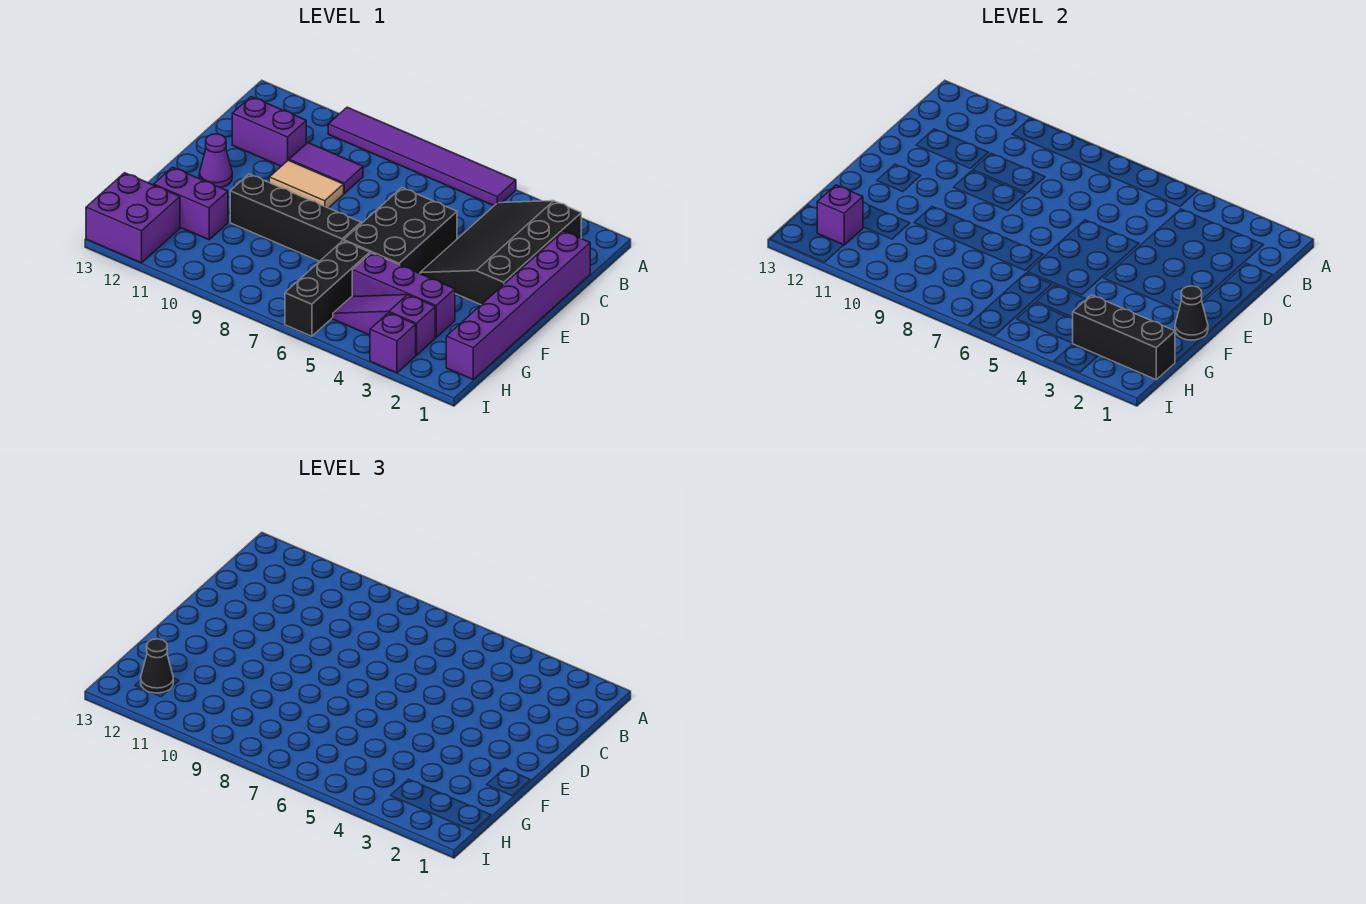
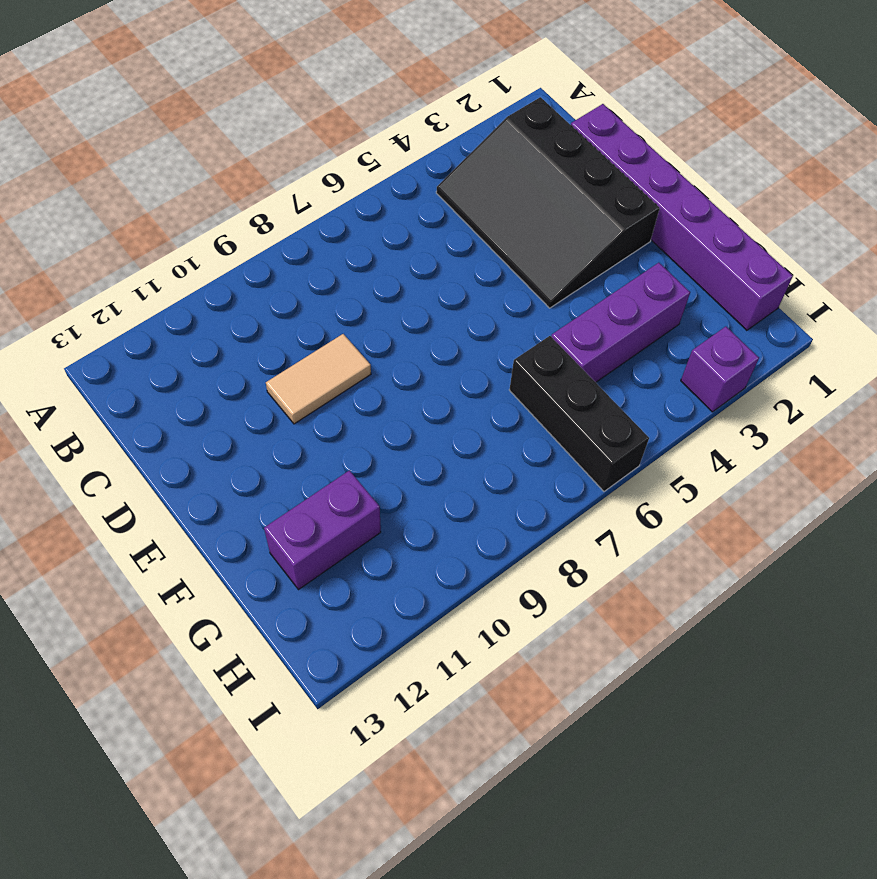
none -> purple 1x6 tile [328,107,516,206]
none -> purple 1x2 tile [289,143,363,193]
none -> purple 1x2 brick [232,97,306,166]

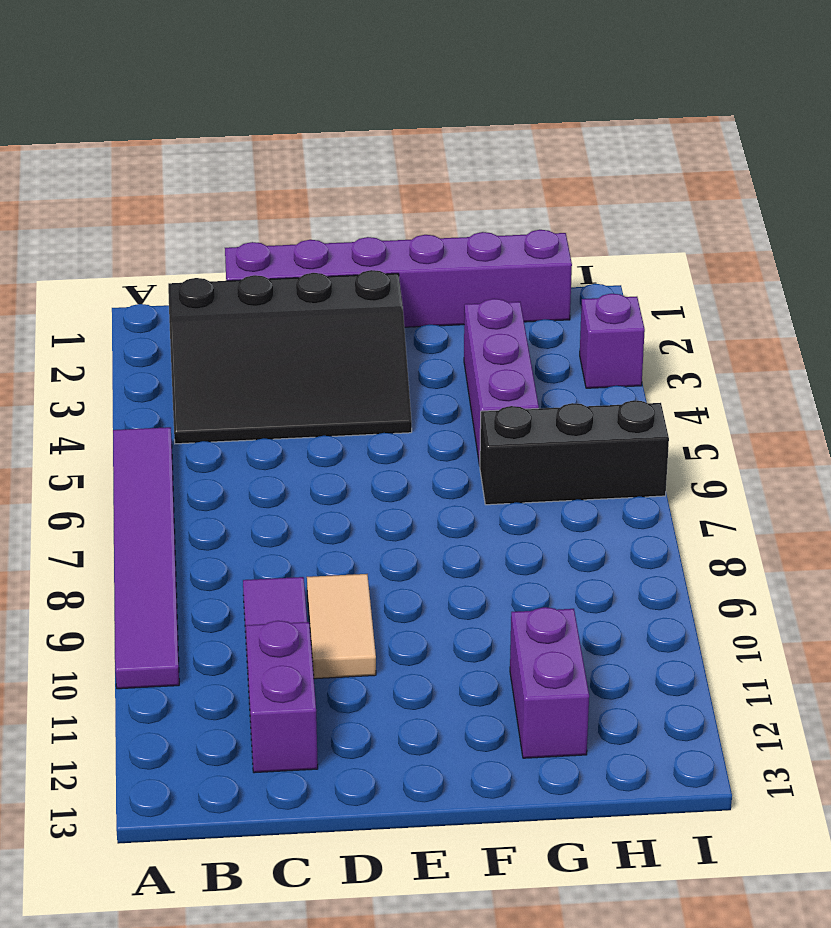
none -> black 2x3 brick [344,188,457,274]
none -> purple 1x1 cone [199,134,232,188]
none -> black 1x4 brick [230,174,361,261]

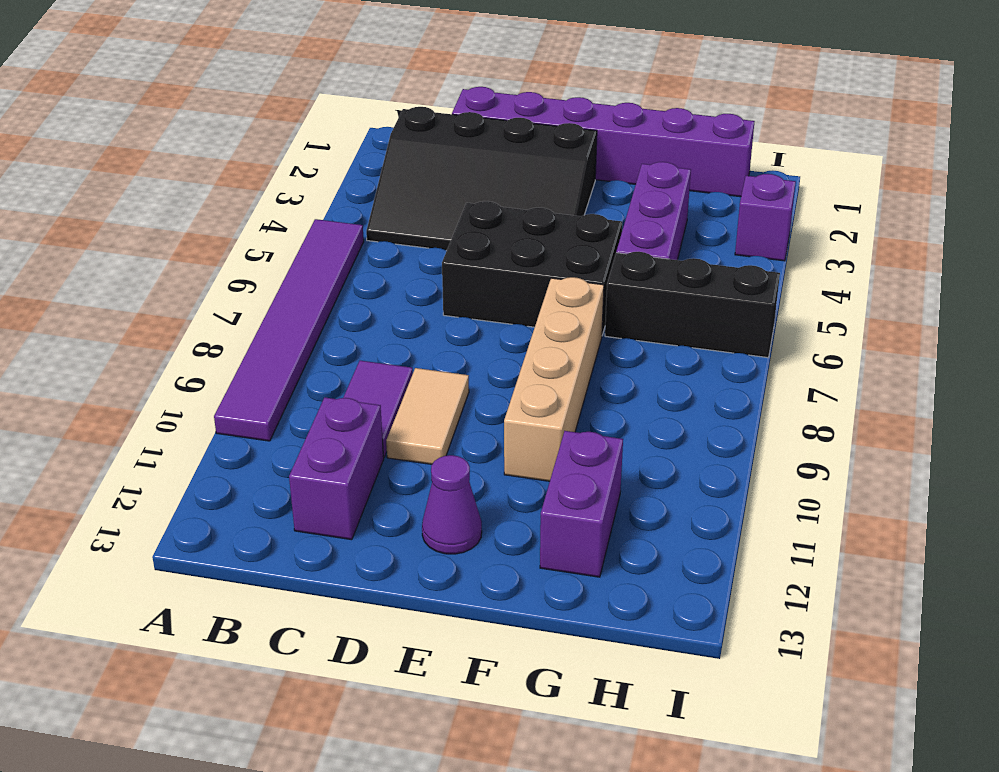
tan 1x4 brick [504,277,604,481] -> black 1x4 brick [230,174,361,261]
none -> purple 1x3 slope [333,295,435,355]
none -> purple 2x2 brick [86,173,180,263]
none -> black 1x1 cone [1175,286,1208,340]

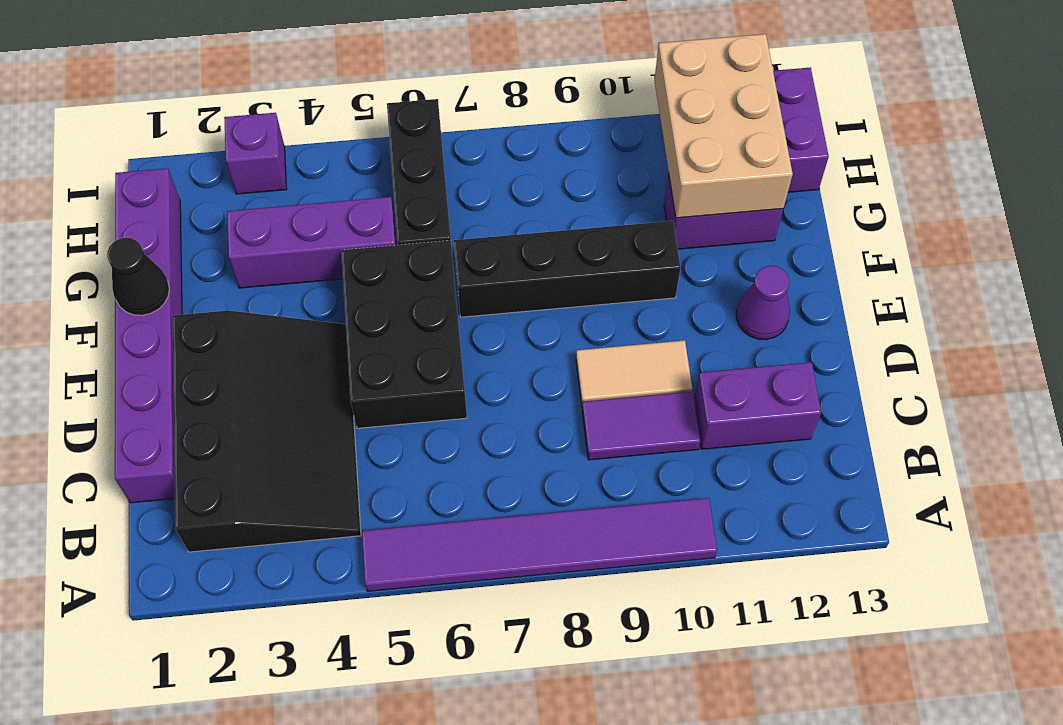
tan 2x3 brick [654,34,793,218] -> purple 1x1 brick [817,185,863,245]
none -> purple 1x3 slope [333,295,435,355]
none -> black 1x3 brick [1073,295,1175,379]
none -> black 1x1 cone [141,639,173,693]

